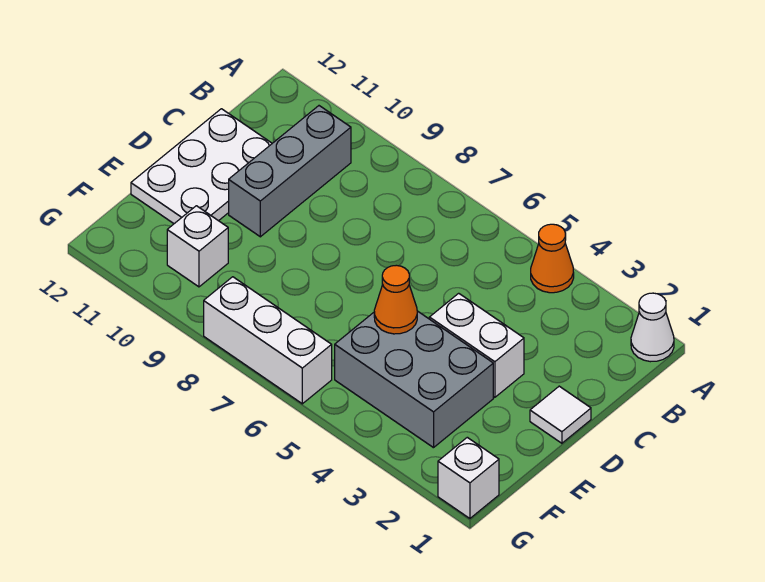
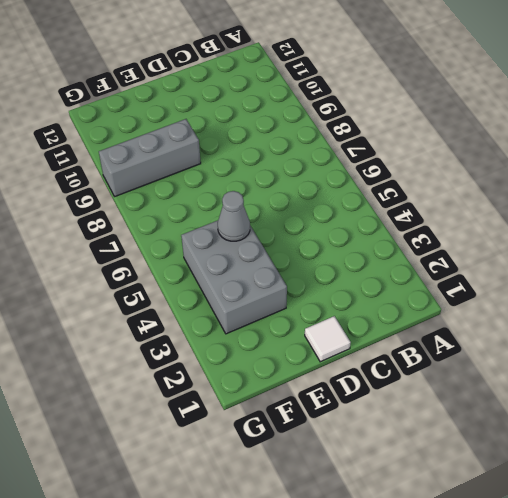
grey 1x1 cone [218,191,250,241] -> orange 1x1 cone [374,265,417,334]
grey 1x3 brick [99,119,201,196] -> grey 1x3 brick moved to [229,106,351,237]
none -> white 1x1 cone [631,293,674,362]
none -> orange 1x1 cone [531,224,574,293]

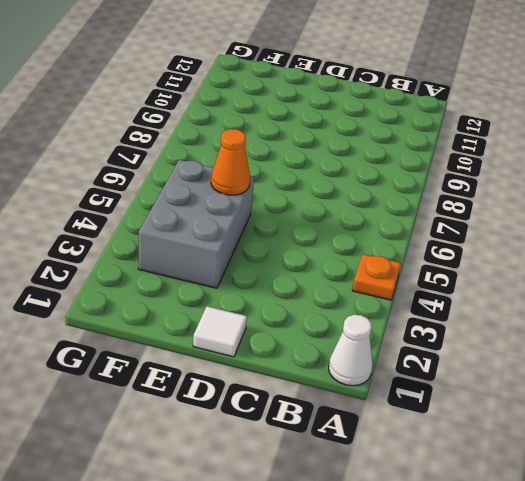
orange 1x1 plate [352,254,401,300] -> orange 1x1 cone [531,224,574,293]
none -> grey 1x3 brick [229,106,351,237]
none -> white 2x3 plate [131,109,272,224]

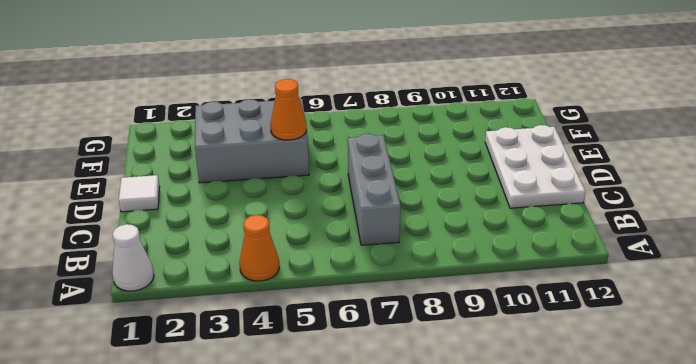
grey 1x3 brick [348,134,401,245] -> grey 1x3 brick moved to [229,106,351,237]
none -> white 1x2 brick [429,293,524,397]
none -> white 1x1 brick [167,206,228,287]

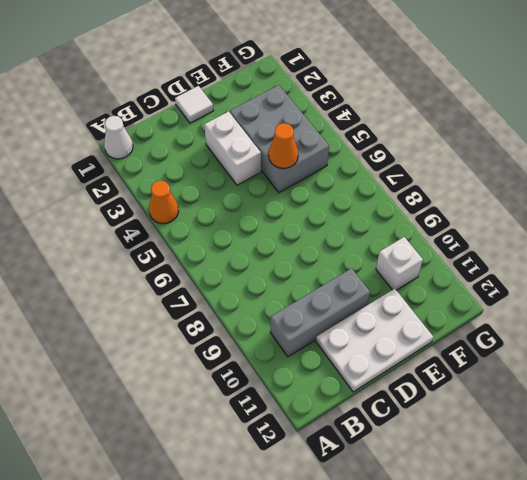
none -> white 1x1 brick [438,437,499,518]
none -> white 1x3 brick [204,277,332,404]

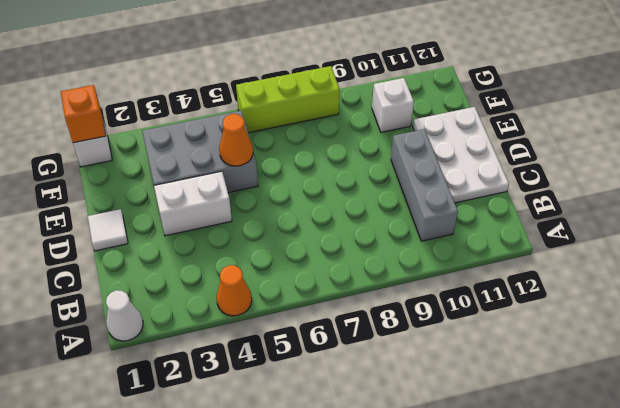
orange 1x1 brick [61,85,106,143] -> none
lime 1x3 brick [236,66,340,133] -> white 1x3 brick [204,277,332,404]

